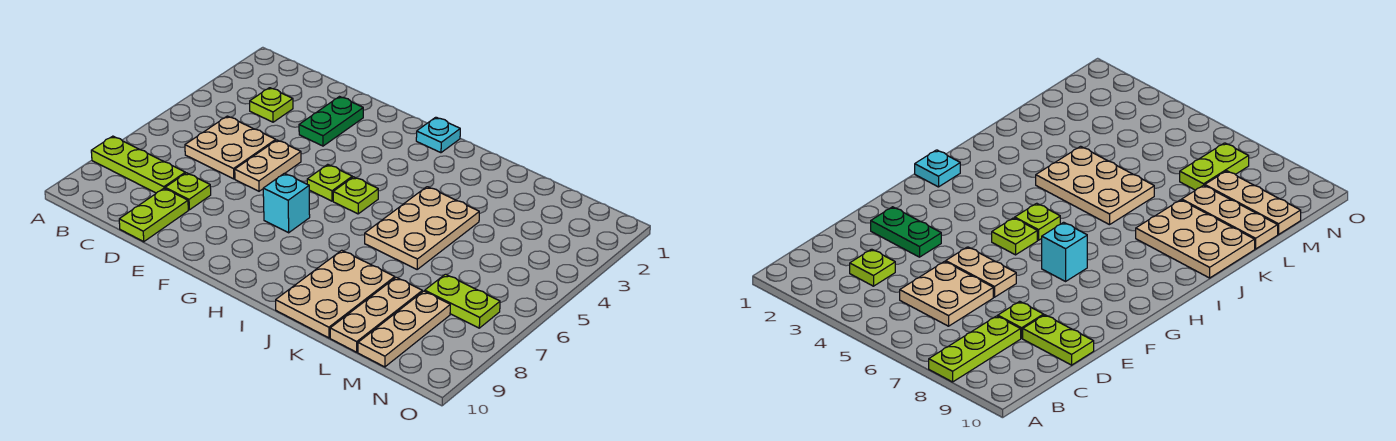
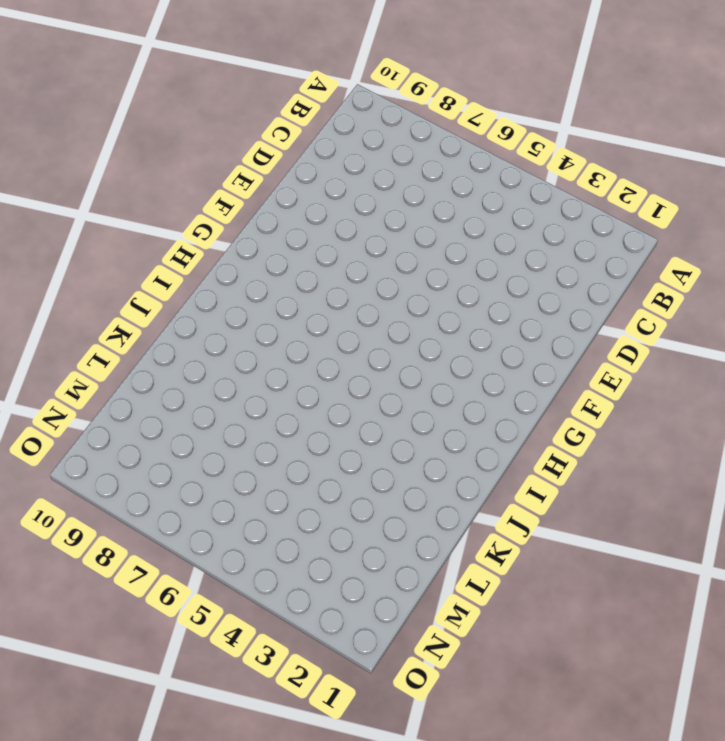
none -> lime 1x3 plate [91,136,185,193]
none -> lime 1x1 plate [250,88,293,122]
none -> tan 2x2 plate [185,116,276,179]

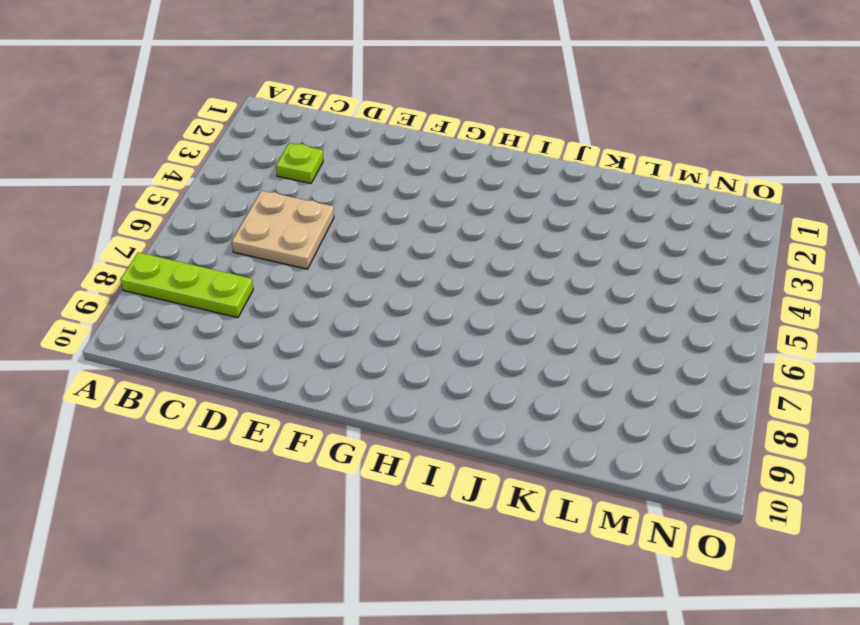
none -> lime 1x1 plate [165,173,211,210]
none -> lime 1x2 plate [119,188,188,242]
none -> green 1x2 plate [299,97,363,146]

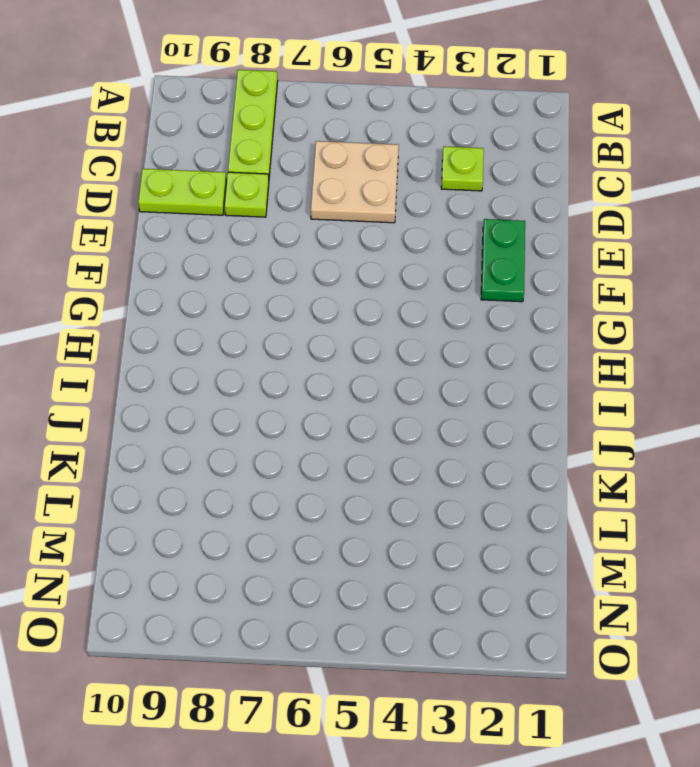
green 1x2 plate [481,219,525,302] -> green 1x2 plate turned to [299,97,363,146]
none -> tan 1x2 plate [235,140,301,191]
none -> lime 1x1 plate [307,164,352,201]
none -> cyan 1x1 brick [263,173,310,233]

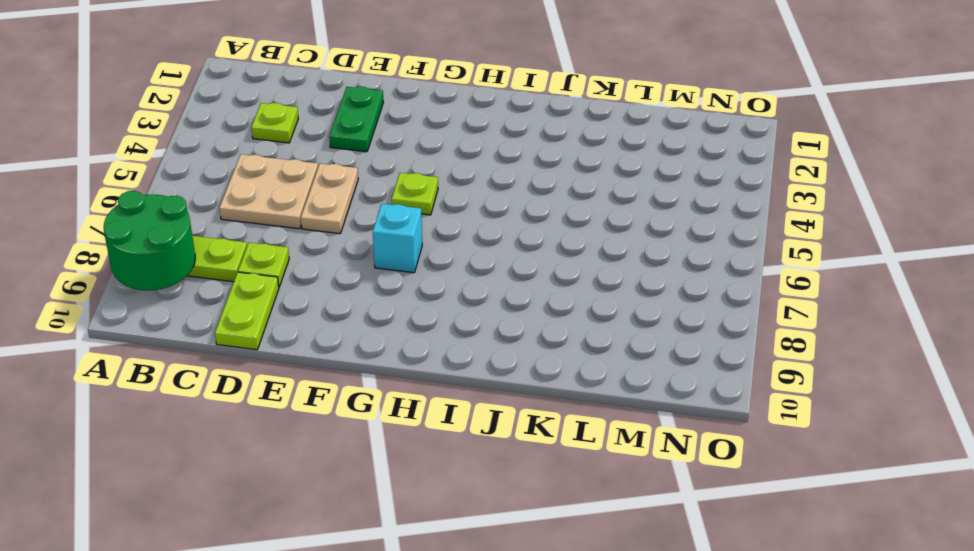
green 2x2 round brick [104,191,195,291] -> none
none -> cyan 1x1 plate [416,117,460,153]
none -> lime 1x1 plate [333,177,378,214]
none -> tan 2x3 plate [365,187,479,269]

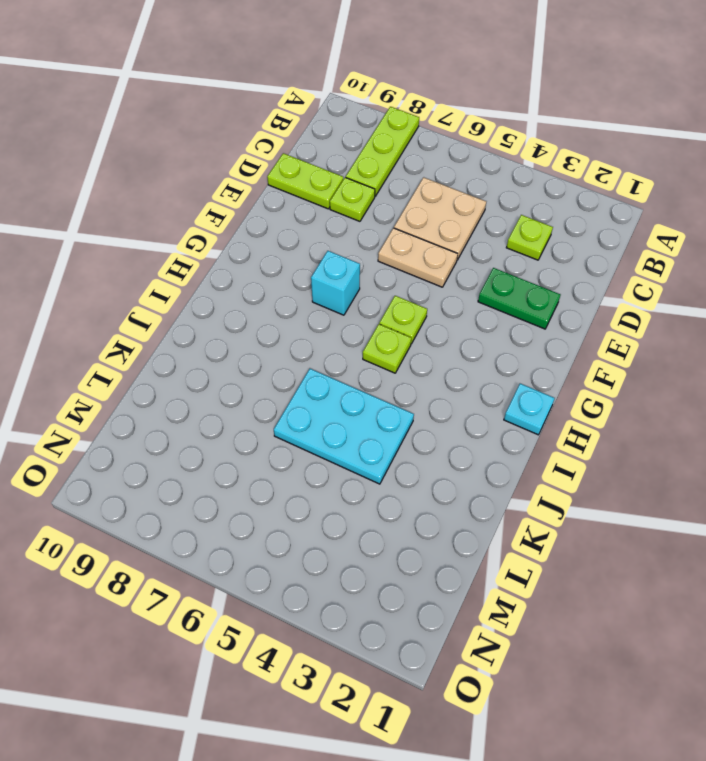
cyan 2x3 plate [274,369,414,484] -> tan 2x3 plate [365,187,479,269]
none -> tan 2x3 plate [276,250,395,338]
none -> tan 1x3 plate [330,277,422,352]
none -> lime 1x2 plate [425,274,500,328]

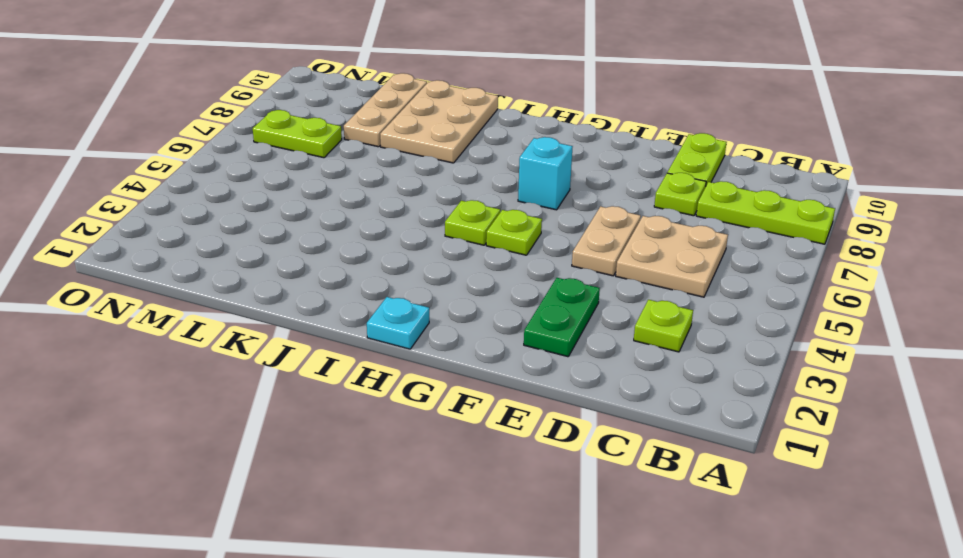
none -> tan 2x3 plate [365,187,479,269]
none -> tan 1x3 plate [358,291,450,367]

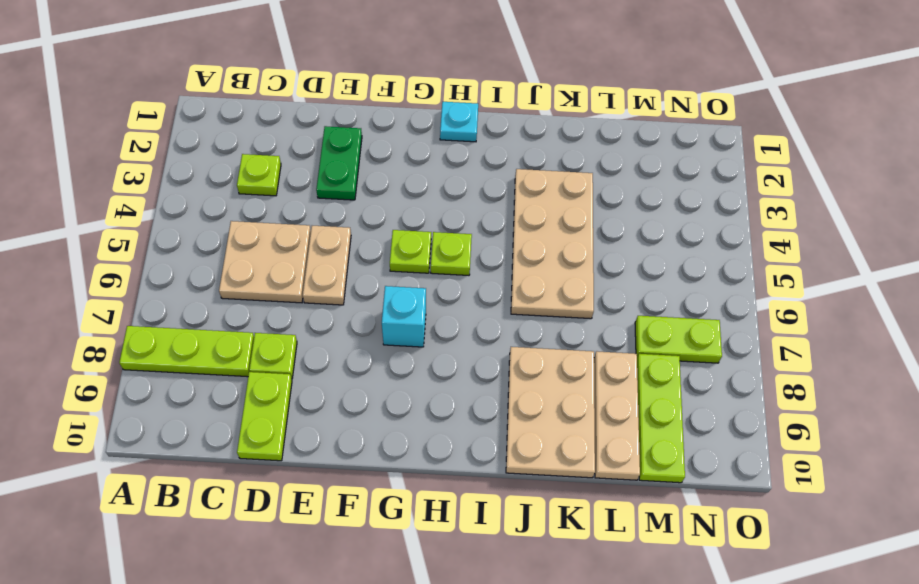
tan 2x4 plate [511,169,594,319] -> tan 2x3 plate [365,187,479,269]
lime 1x3 plate [637,354,685,483] -> tan 1x3 plate [358,291,450,367]

